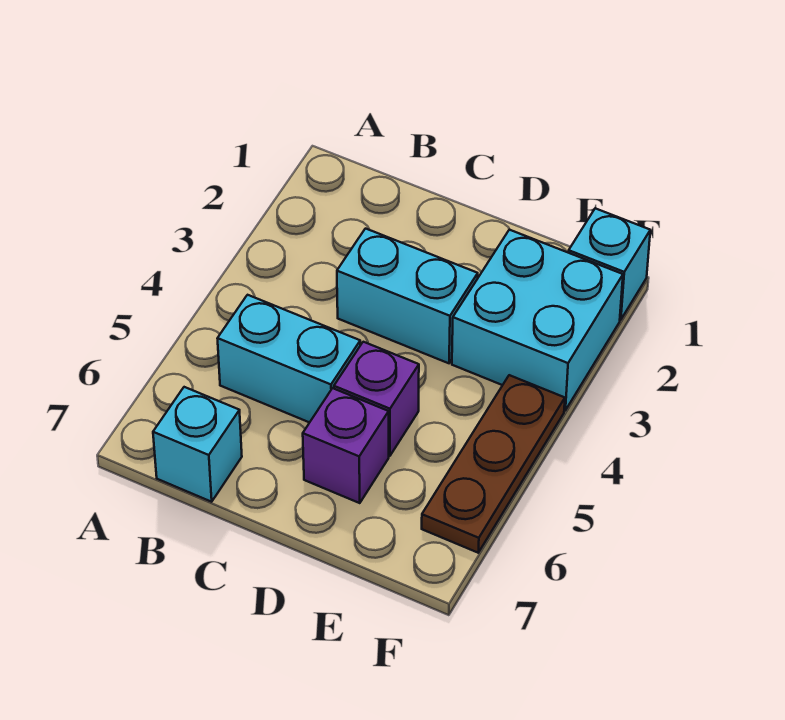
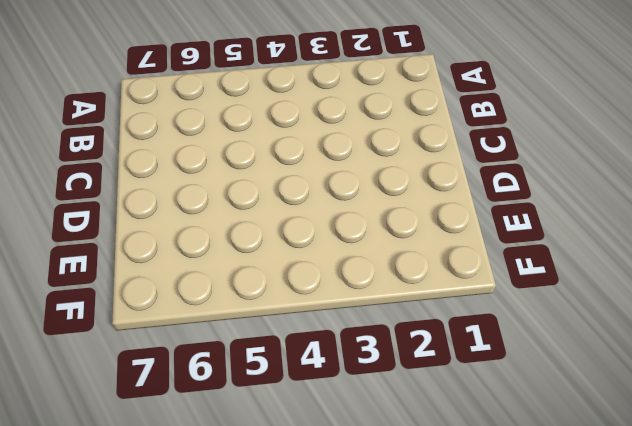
none -> cyan 1x2 brick [217,295,360,423]
none -> cyan 1x1 brick [153,387,242,502]

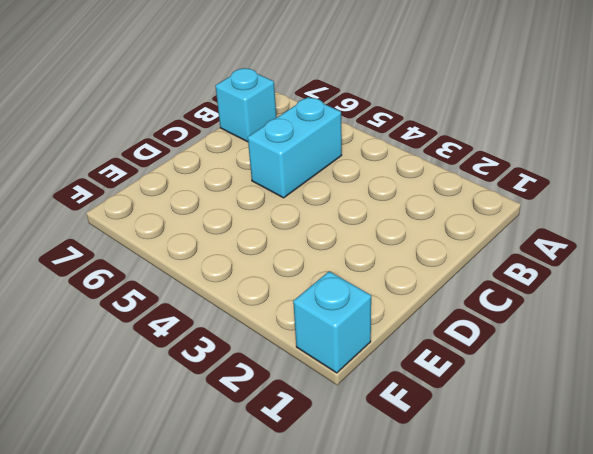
none -> cyan 1x2 brick [337,229,478,363]
none -> purple 1x1 brick [334,342,419,456]

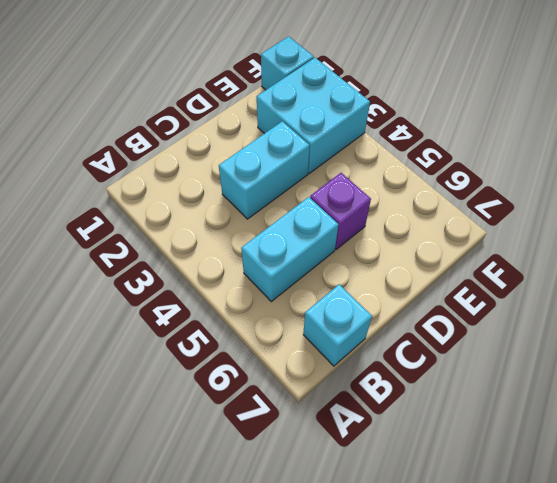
none -> purple 1x1 brick [303,388,389,503]
none -> brown 1x3 plate [422,375,565,553]

